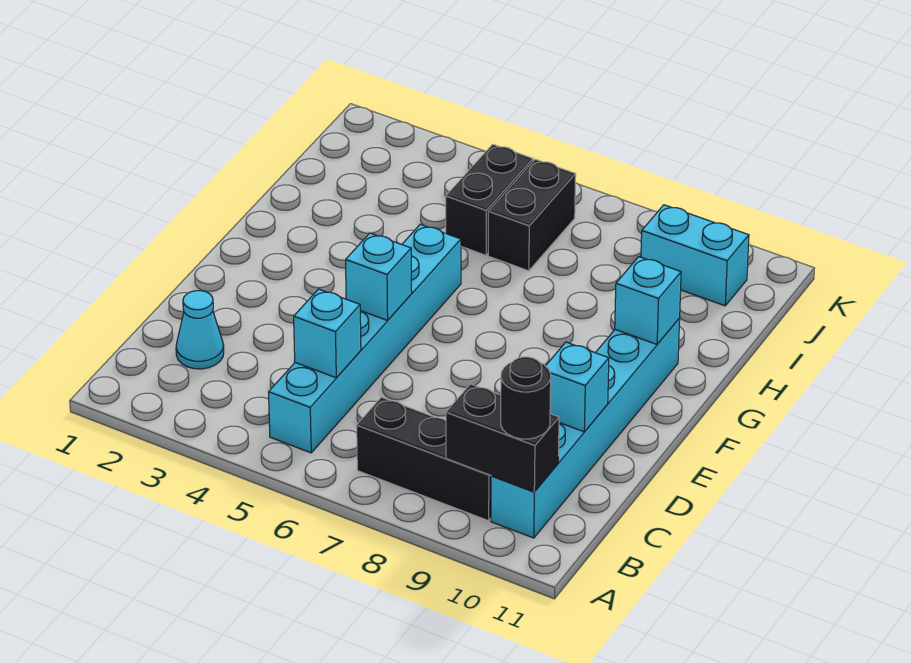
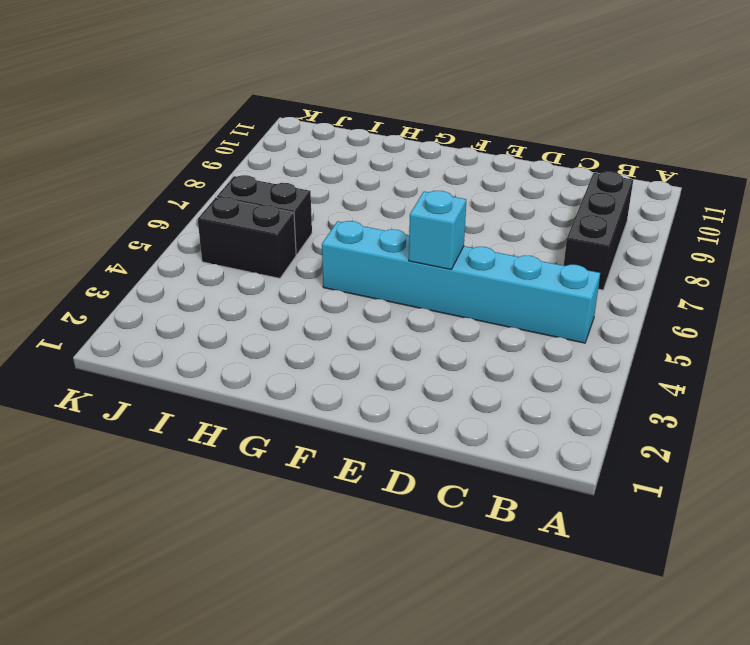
none -> cyan 1x6 brick [491,318,680,538]
none -> cyan 1x1 cone [176,291,224,369]
none -> cyan 1x2 brick [641,205,749,306]

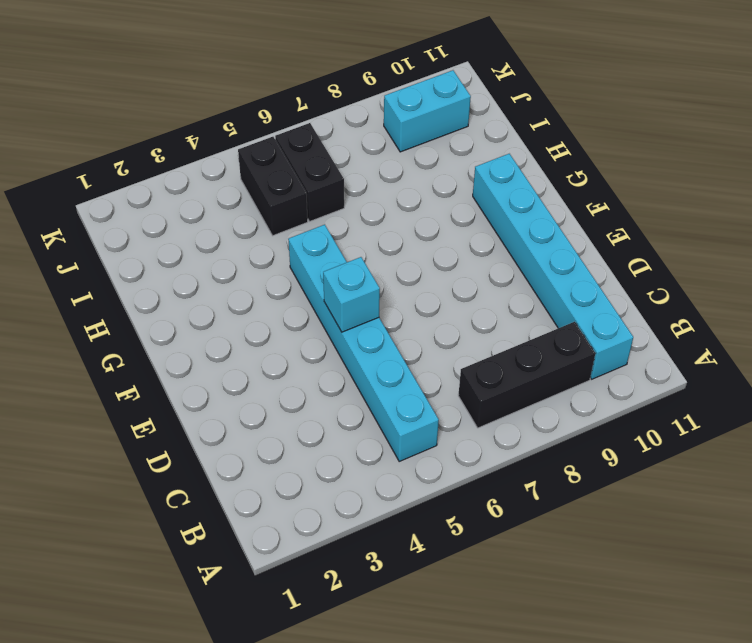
none -> cyan 1x1 cone [176,291,224,369]
none -> black 1x2 brick [446,384,559,492]
none -> cyan 1x1 brick [294,289,361,378]

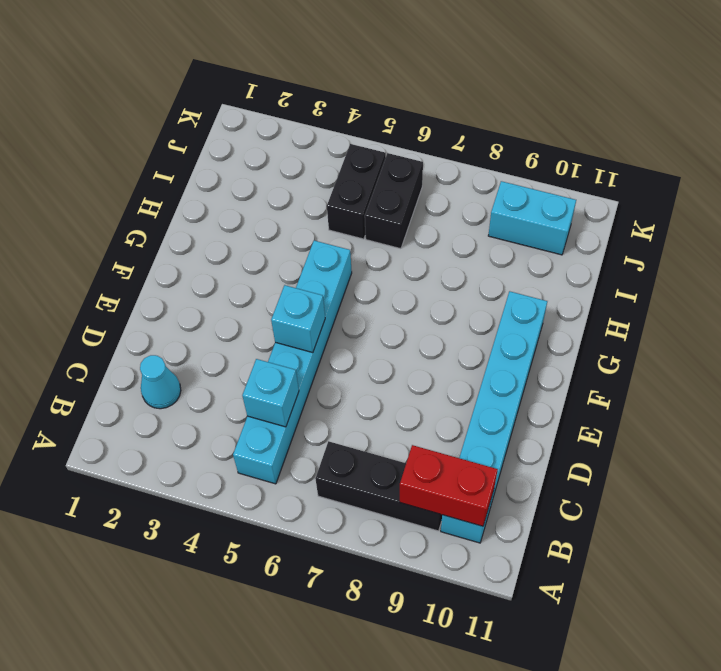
red 1x2 brick [400,445,498,526] -> black 1x2 brick [446,384,559,492]
none -> cyan 1x1 brick [546,342,609,432]
none -> cyan 1x1 brick [615,257,681,344]
none -> black 1x1 round brick [501,357,551,439]

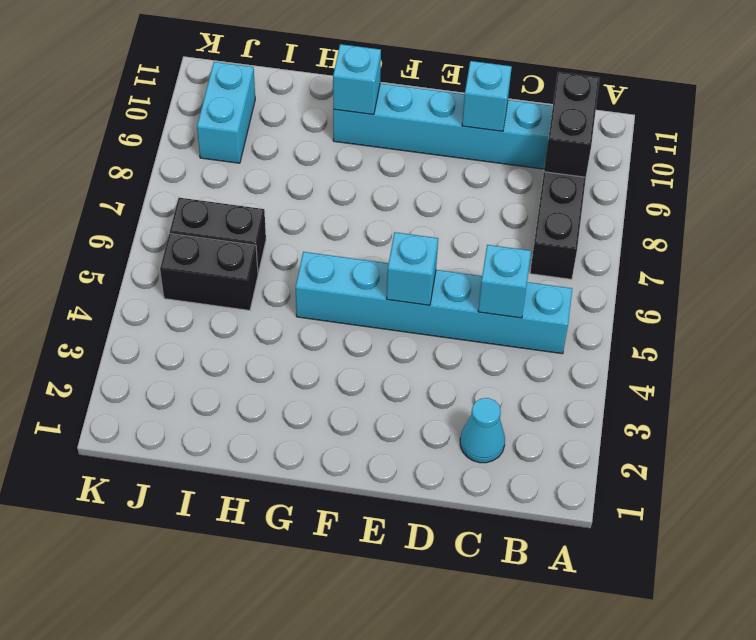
none -> black 1x1 round brick [501,357,551,439]

